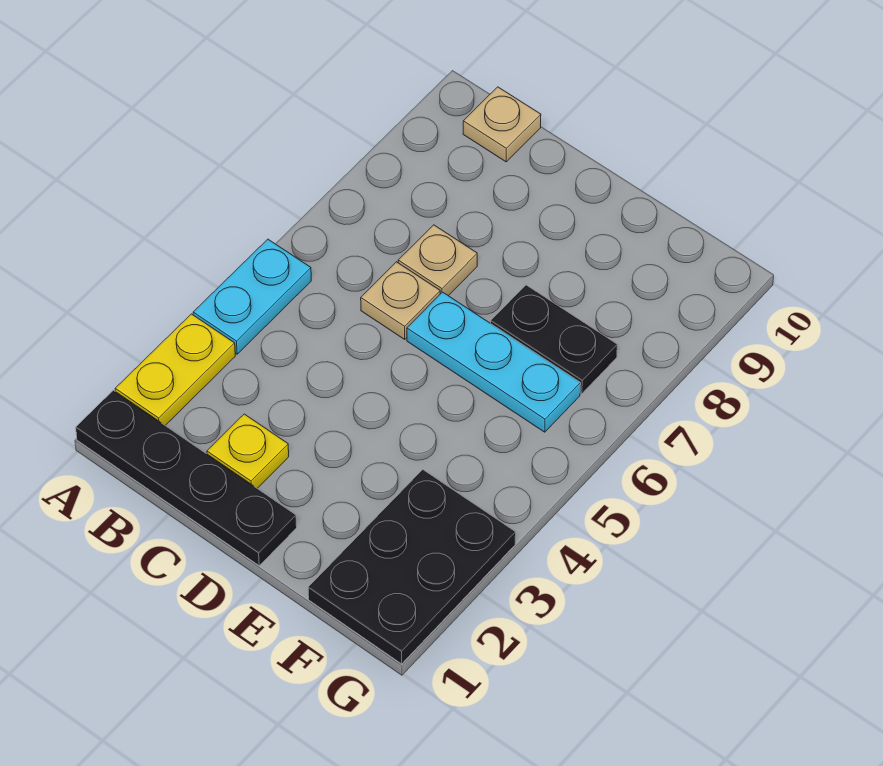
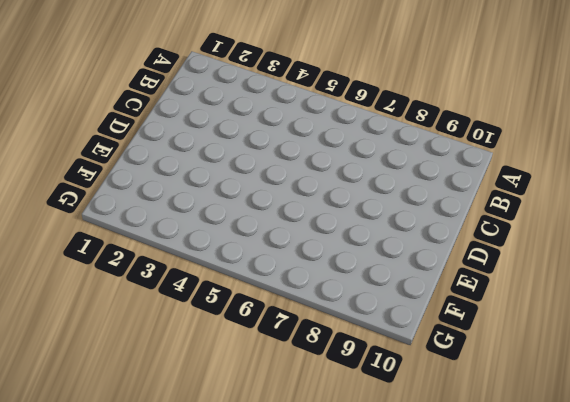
none -> black 1x4 plate [76,390,297,566]
none -> yellow 1x2 plate [115,314,235,425]

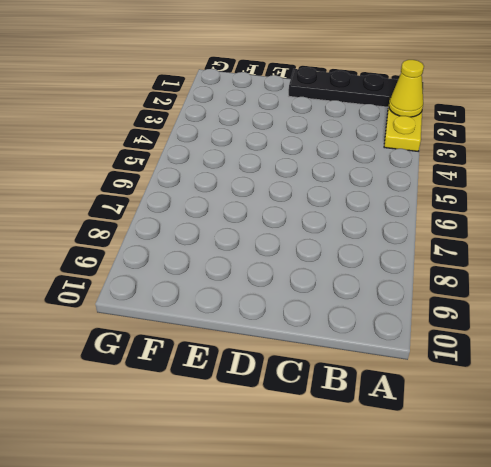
yellow 1x1 cone [389,60,424,117] -> none
none -> cyan 1x2 plate [193,239,311,354]
none -> tan 1x1 plate [463,87,541,162]

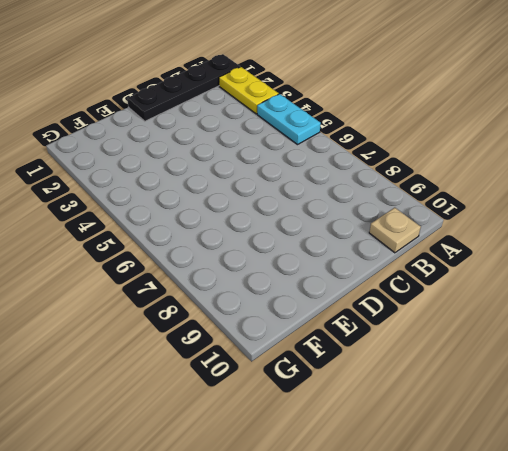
none -> yellow 1x1 plate [207,414,289,488]
none -> tan 1x1 plate [361,262,440,339]

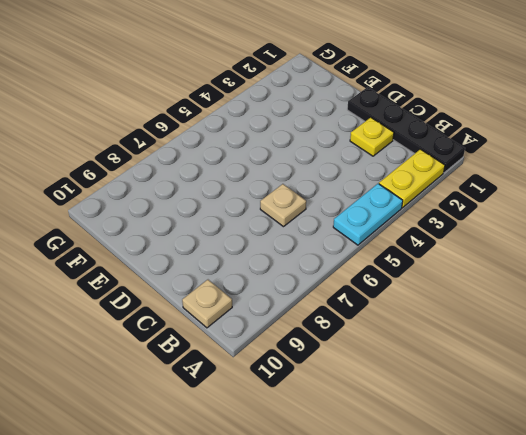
none -> tan 1x1 plate [398,225,477,296]
none -> cyan 1x3 plate [407,292,581,432]

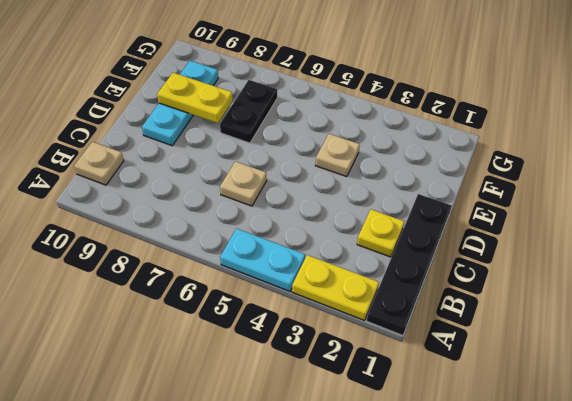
cyan 1x3 plate [142,61,218,146] -> cyan 1x3 plate moved to [407,292,581,432]
tan 1x1 plate [315,134,360,177] -> tan 1x1 plate moved to [398,225,477,296]
yellow 1x2 plate [157,73,233,123] -> none
none -> black 2x3 plate [308,470,516,664]

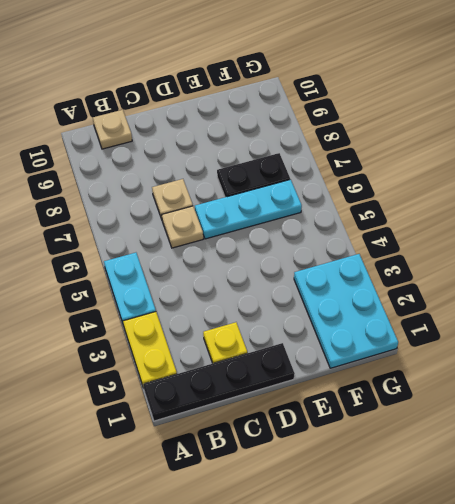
cyan 2x3 plate [294,254,398,368] -> black 2x3 plate [308,470,516,664]

